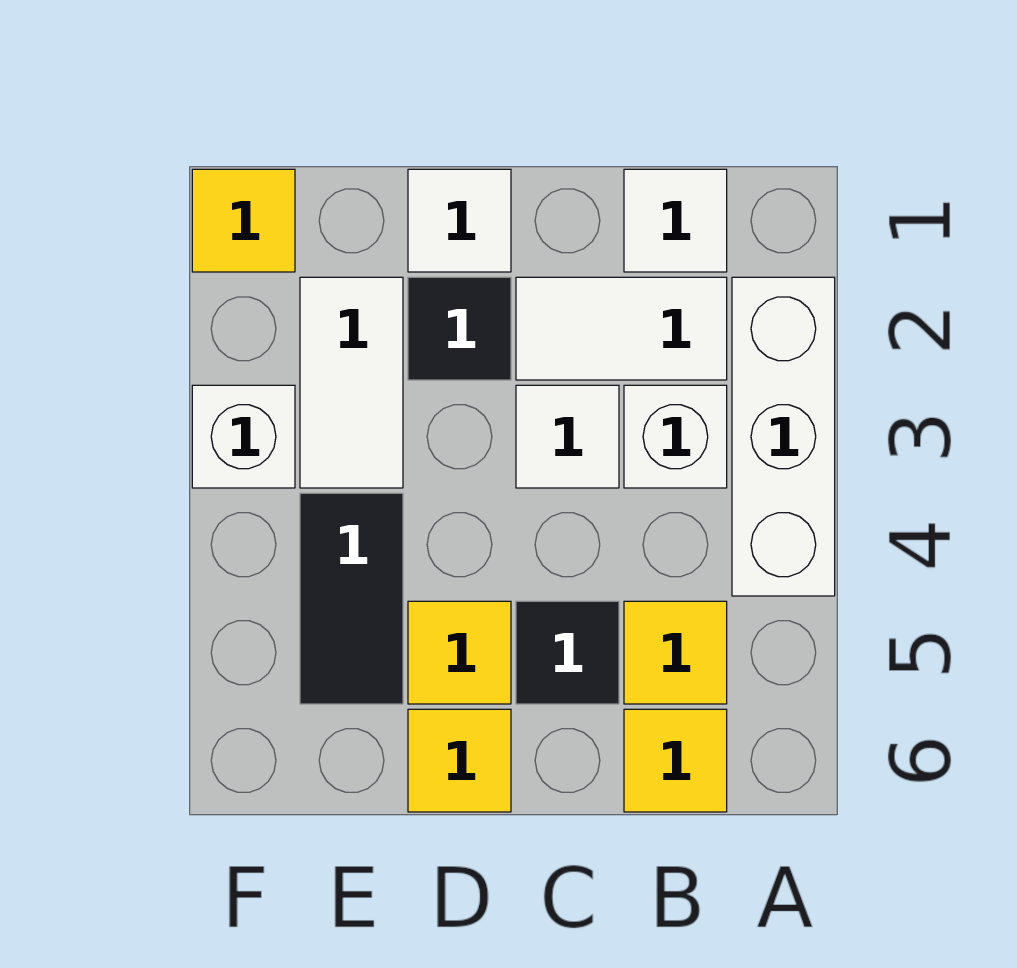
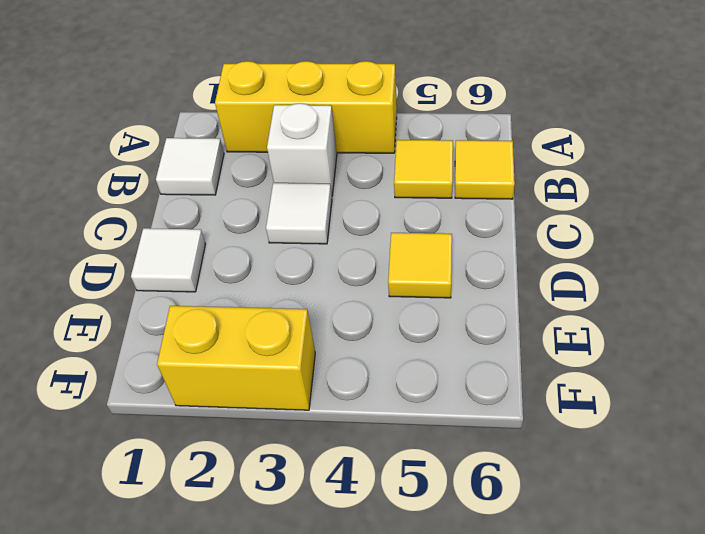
yellow 1x3 brick [215,61,397,153] -> white 1x3 brick [732,277,835,596]
yellow 1x2 brick [157,306,315,410] -> white 1x1 brick [192,385,295,488]
none -> white 1x2 tile [516,277,727,380]
none -> black 1x1 tile [516,601,619,704]
none -> black 1x1 tile [408,277,511,380]

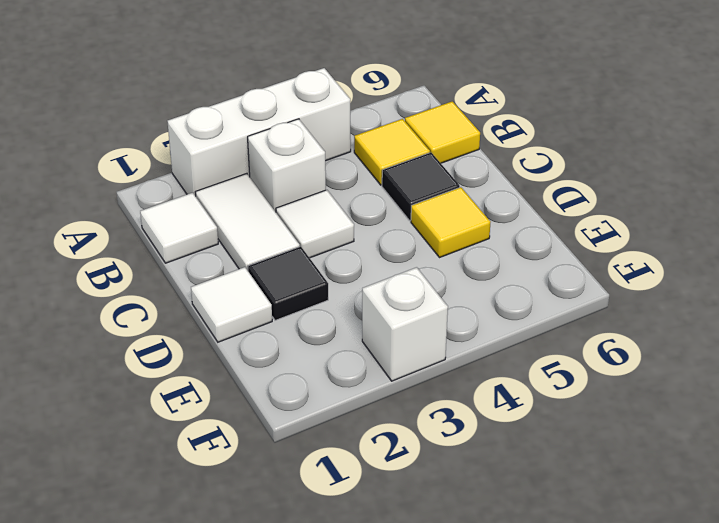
none -> yellow 1x1 tile [408,709,511,812]
none -> white 1x2 tile [300,277,403,488]
none -> black 1x2 tile [300,493,403,704]

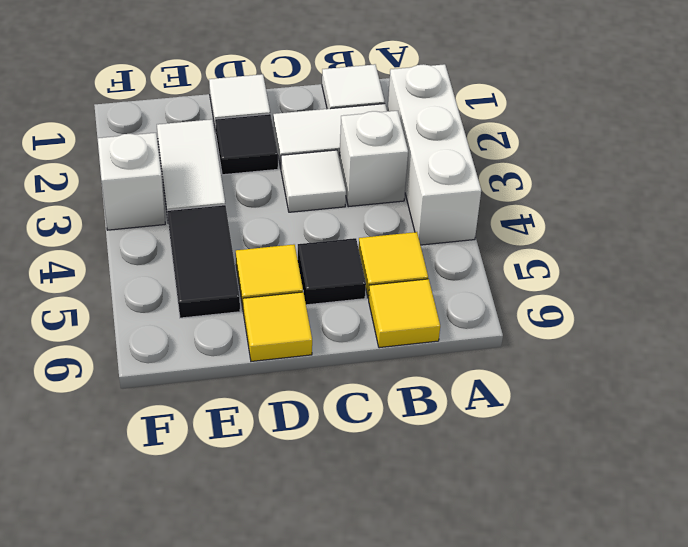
none -> yellow 1x1 tile [192,169,295,272]

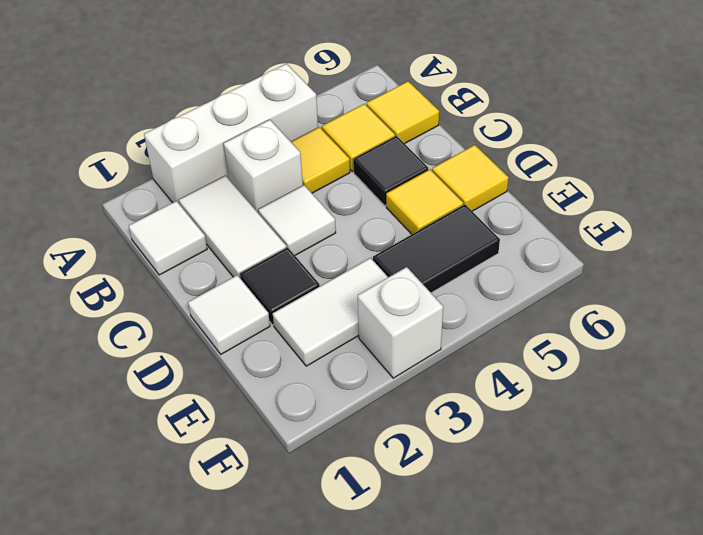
yellow 1x1 tile [291,127,350,193] -> yellow 1x1 tile moved to [192,169,295,272]

